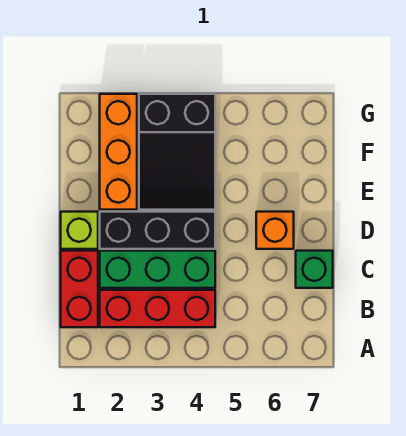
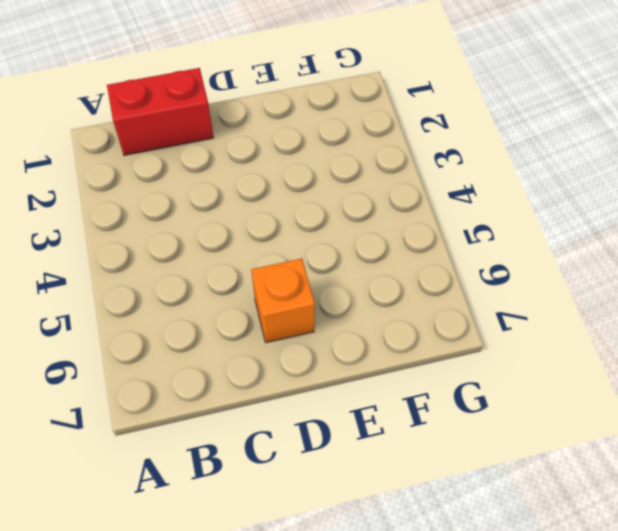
none -> red 1x3 brick [100,290,215,327]
none -> green 1x3 brick [100,251,215,288]

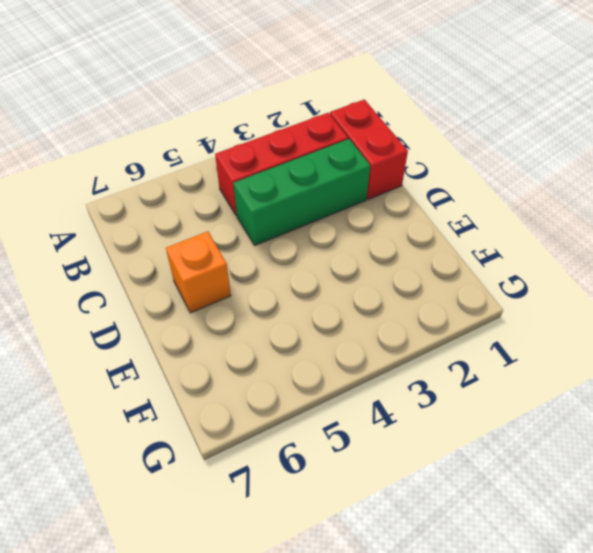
none -> green 1x1 brick [296,251,333,288]
none -> lime 1x1 brick [61,212,98,249]

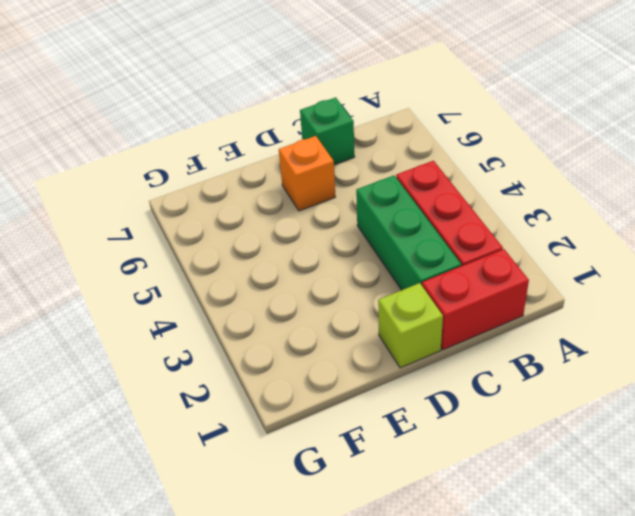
none -> black 1x3 brick [100,212,215,249]
none -> orange 1x3 brick [100,94,137,210]

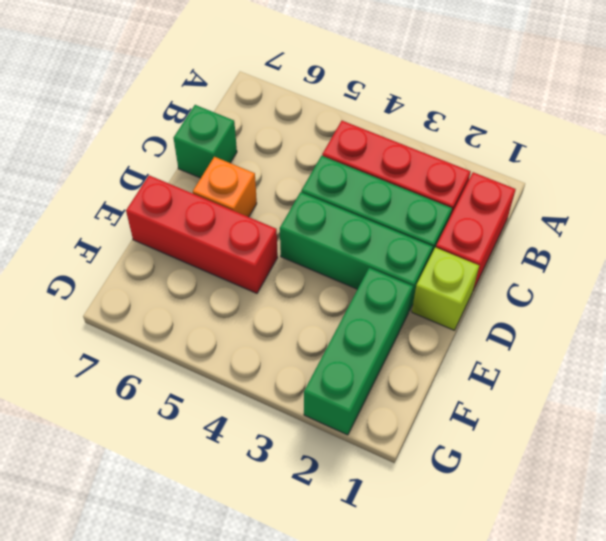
green 1x3 brick [280,192,433,311] -> black 1x3 brick [100,212,215,249]
green 1x3 brick [304,268,413,435] -> orange 1x3 brick [100,94,137,210]
red 1x3 brick [126,175,278,293] -> none
none -> black 2x3 slope [139,94,215,210]

